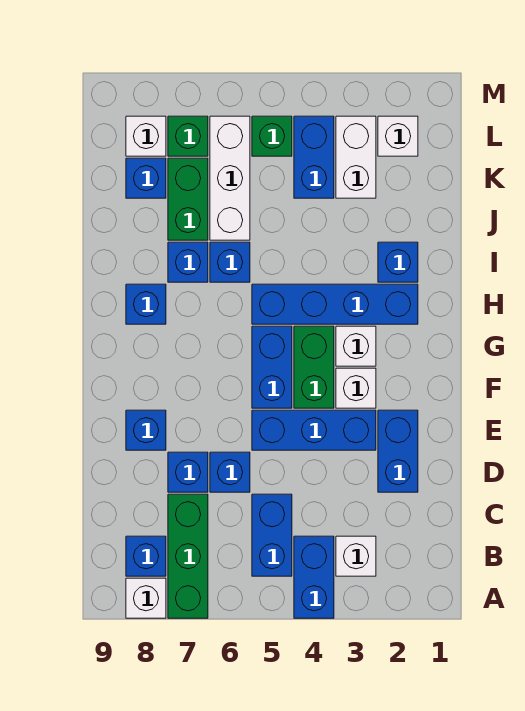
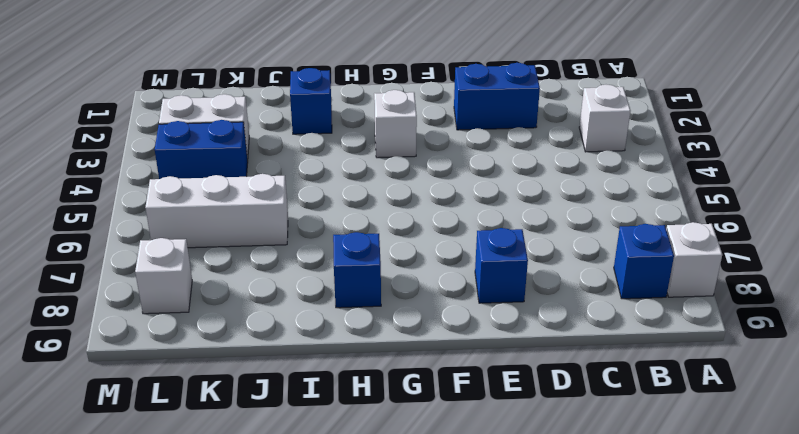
none -> blue 1x2 brick [294,536,334,618]
none -> green 1x3 brick [168,494,208,618]
none -> blue 1x2 brick [252,494,292,576]

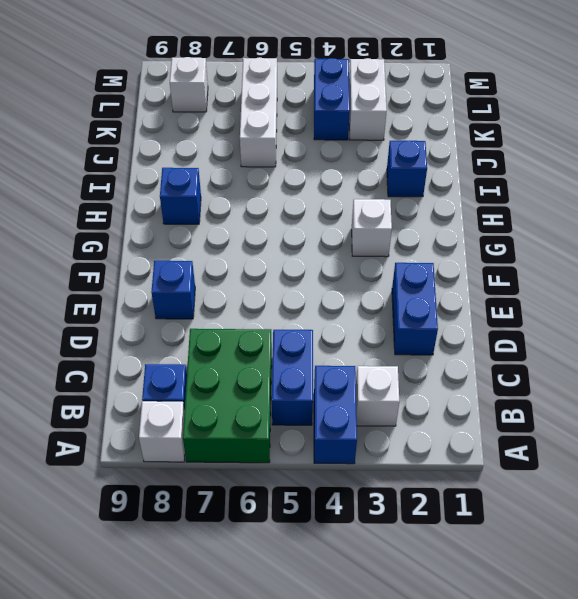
green 2x3 brick [183,329,272,463] -> green 1x3 brick [168,494,208,618]
none -> blue 1x1 brick [210,452,250,492]
none -> blue 1x1 brick [168,452,208,492]
none -> blue 1x3 brick [252,410,376,450]

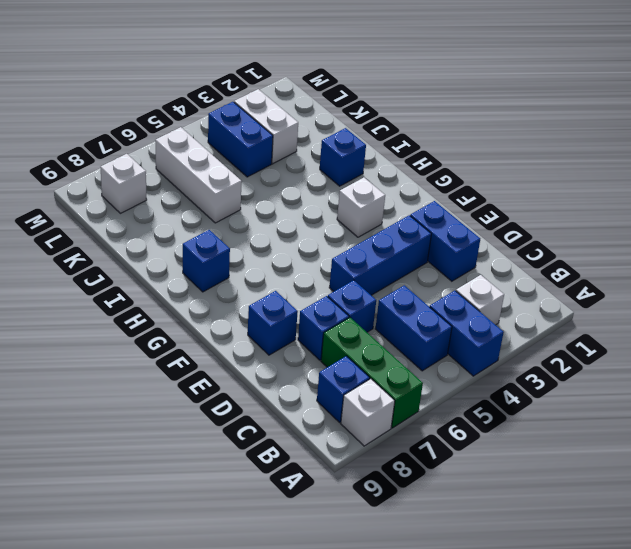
none -> white 1x1 brick [336,368,376,408]
none -> green 1x2 brick [294,326,334,408]
none -> blue 1x2 brick [252,326,292,408]

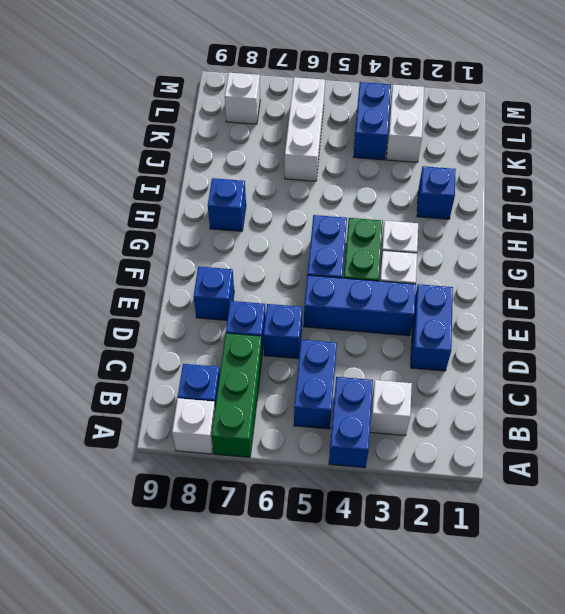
none -> blue 1x4 brick [252,284,418,324]
none -> blue 1x1 brick [210,242,250,282]
none -> blue 1x1 brick [168,242,208,282]

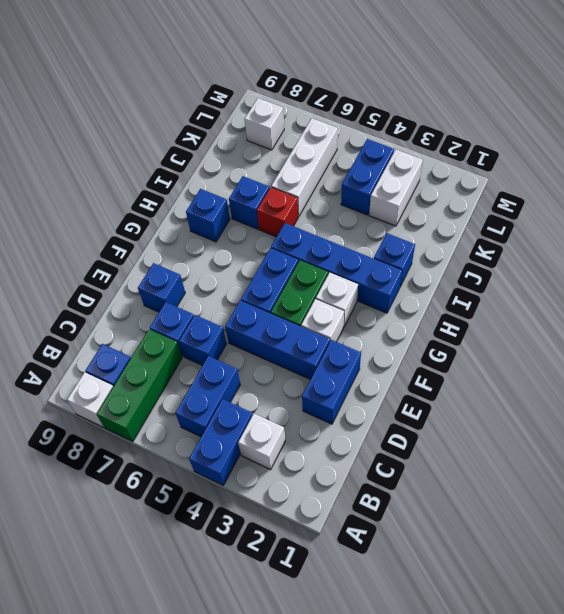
red 1x1 brick [257,187,298,237] -> blue 1x1 brick [210,242,250,282]
none -> green 1x2 brick [168,158,208,240]
none -> blue 1x1 brick [126,158,166,198]
none -> white 1x1 brick [378,116,418,156]

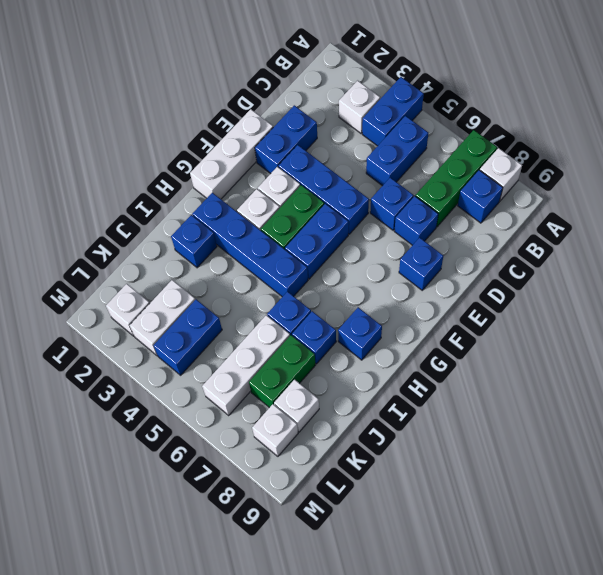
white 1x3 brick [190,109,273,199] -> none
white 1x1 brick [274,380,319,432] -> blue 1x1 brick [126,158,166,198]
none -> green 1x1 brick [252,116,292,156]
none -> green 1x1 brick [168,116,208,156]

